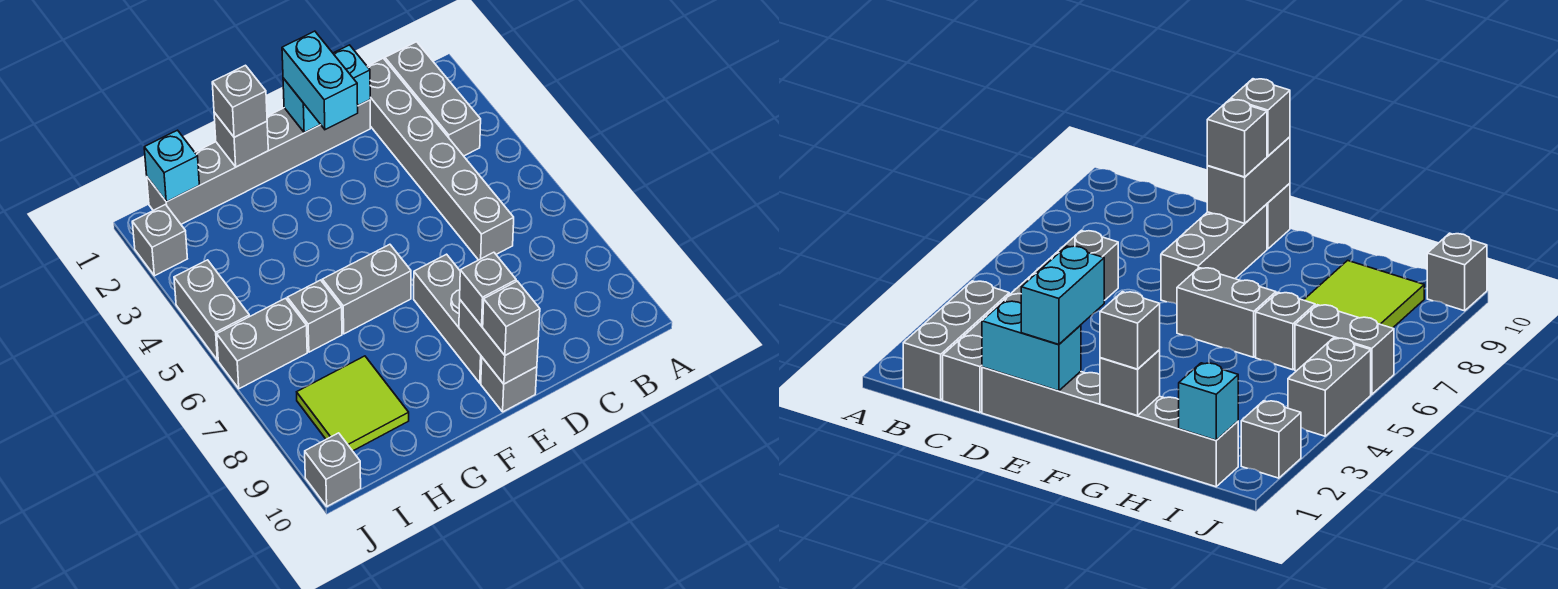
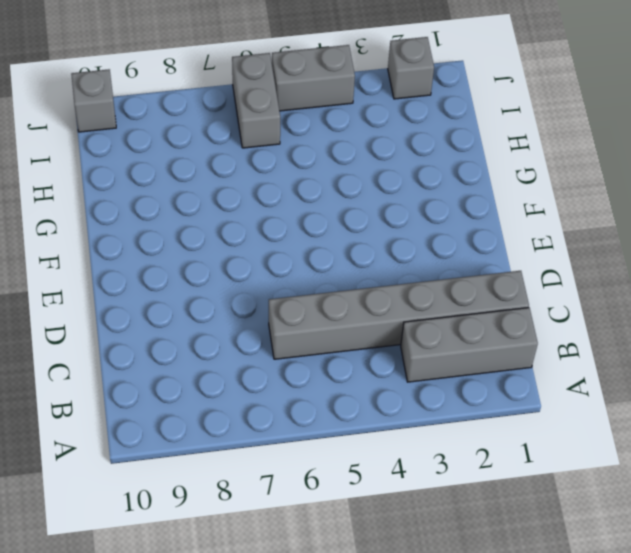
none -> grey 1x6 brick [147,100,370,224]
none -> grey 1x3 brick [414,254,482,383]
none -> grey 1x1 brick [481,358,537,412]

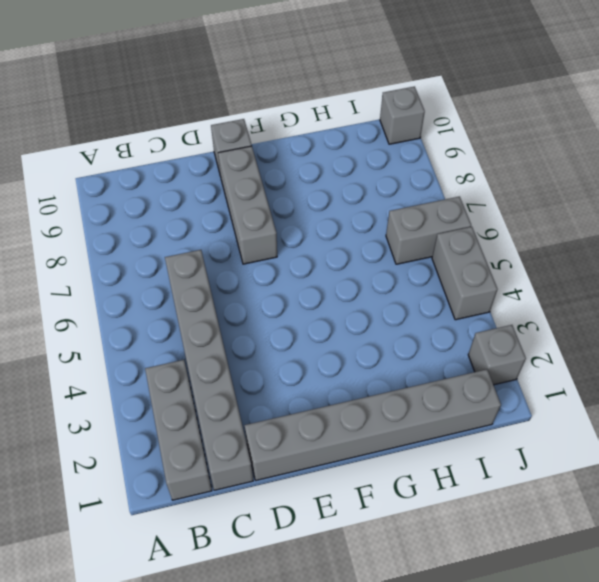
none -> grey 1x2 brick [322,244,411,334]
none -> grey 1x1 brick [287,280,342,352]
none -> lime 2x2 tile [297,356,409,451]

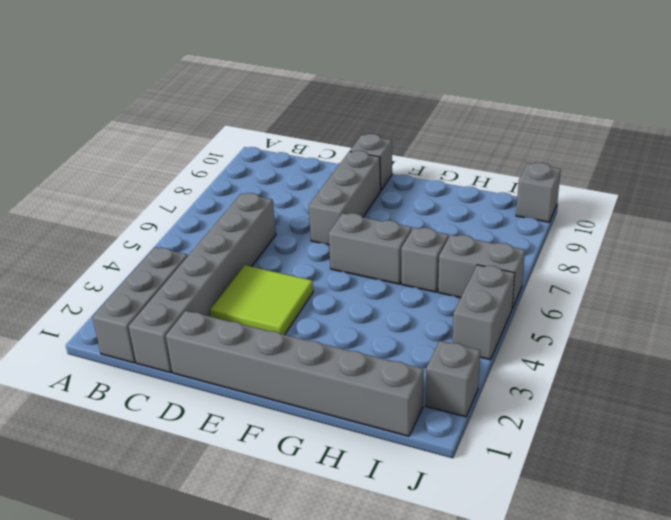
lime 2x2 tile [210,265,313,335] -> lime 2x2 tile moved to [297,356,409,451]
none -> cyan 1x2 brick [283,45,370,133]
none -> grey 1x2 brick [459,300,538,384]
none -> grey 1x1 brick [214,112,268,167]

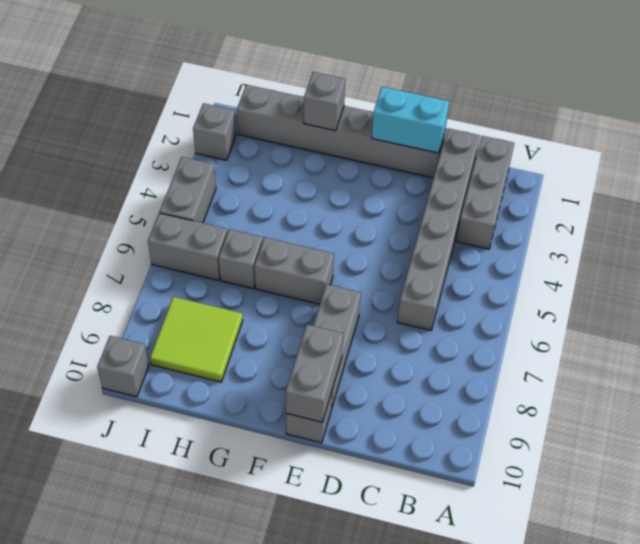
none -> cyan 1x1 brick [144,130,199,202]
none -> cyan 1x2 brick [282,31,358,130]
none -> grey 1x1 brick [460,252,516,326]

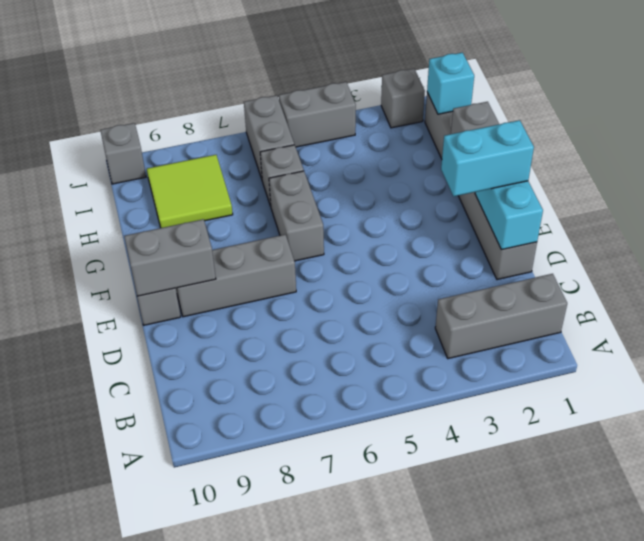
none -> grey 1x6 brick [367,58,514,260]
none -> grey 1x1 brick [460,252,516,326]
none -> grey 1x1 brick [483,281,540,355]

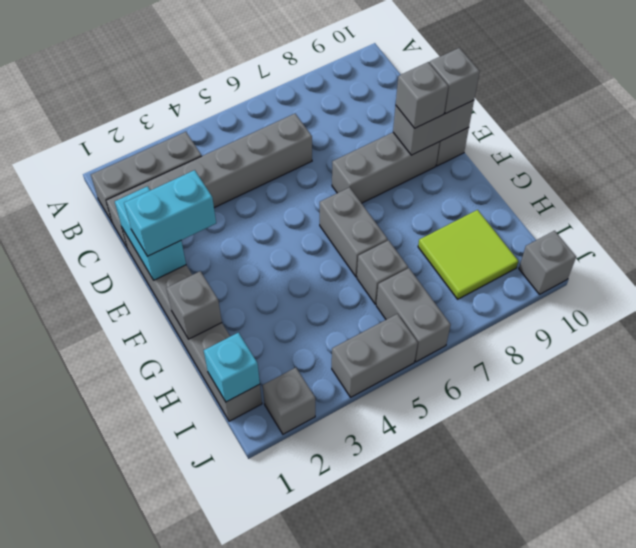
none -> grey 1x1 brick [212,65,267,137]

